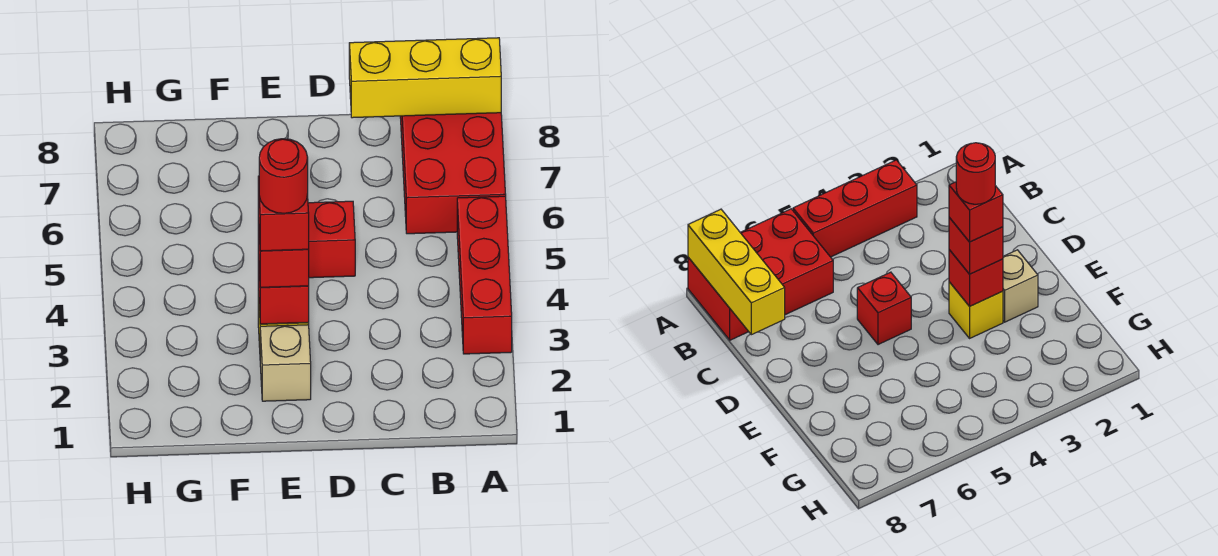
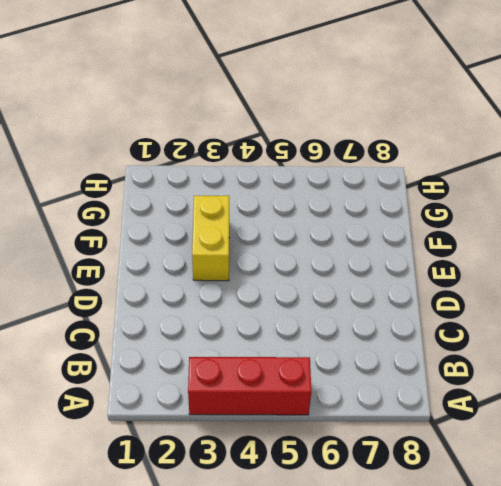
yellow 1x2 brick [192,196,229,281] -> yellow 1x1 brick [949,282,1003,338]
none -> red 2x3 brick [400,113,506,234]
none -> red 1x1 brick [308,201,355,278]

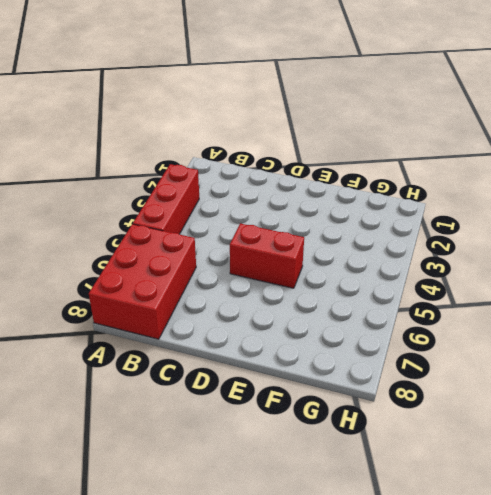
red 1x2 brick [230,223,304,288] -> red 1x1 brick [308,201,355,278]
none -> tan 1x1 brick [260,325,311,401]
none -> yellow 1x1 brick [949,282,1003,338]

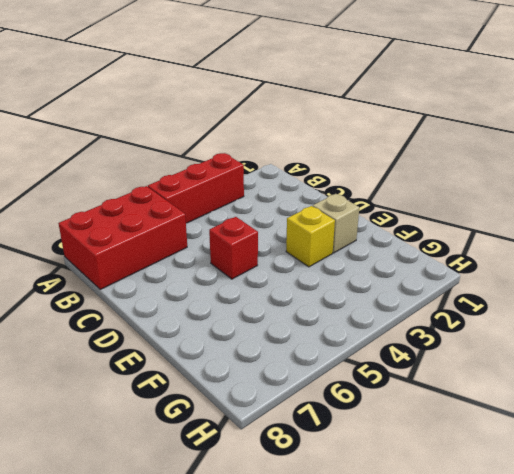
none -> yellow 1x3 brick [349,38,501,118]
none -> red 1x1 brick [258,255,309,324]

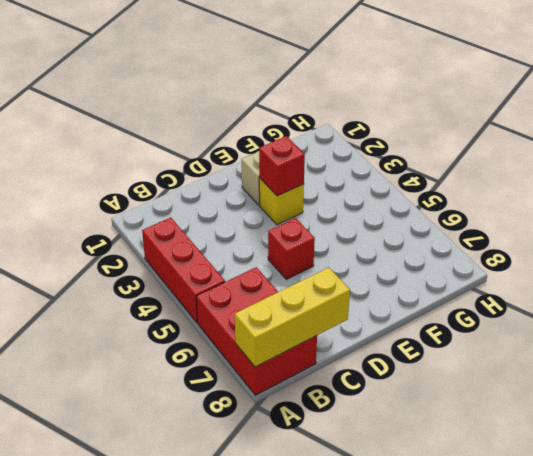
none -> red 1x1 brick [258,219,309,287]
none -> red 1x1 brick [258,176,309,251]

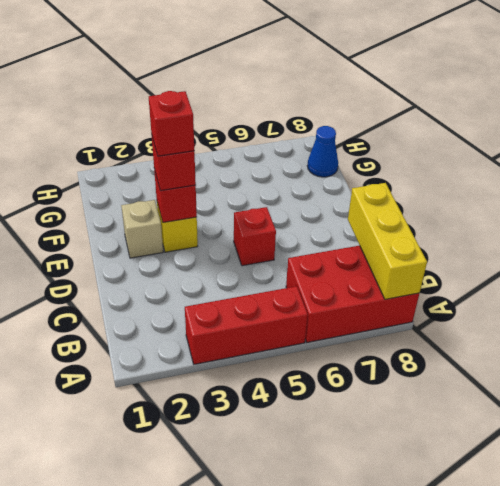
blue 1x1 cone [307,126,338,177] -> none
none -> red 1x1 round brick [259,139,308,213]

